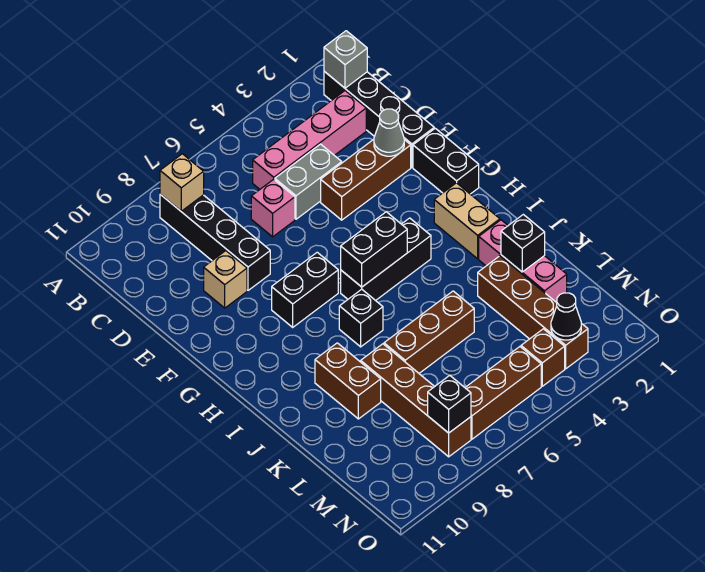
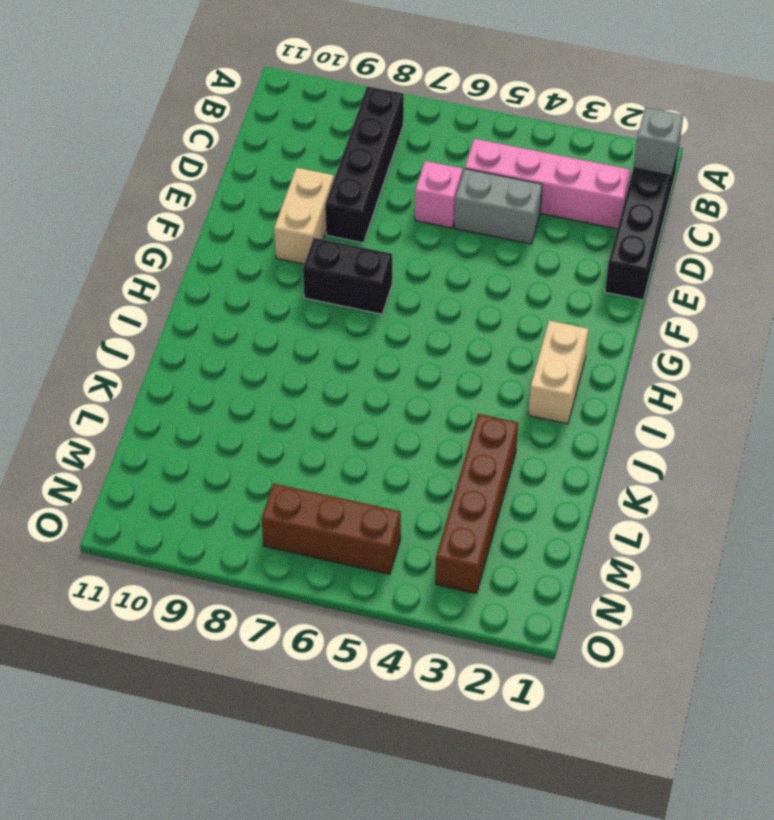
tan 1x2 brick [274,168,334,264] -> tan 1x1 brick [204,251,247,308]
none -> brown 1x3 brick [321,139,411,220]
none -> black 1x2 brick [413,128,479,194]
none -> black 1x3 brick [341,218,431,301]

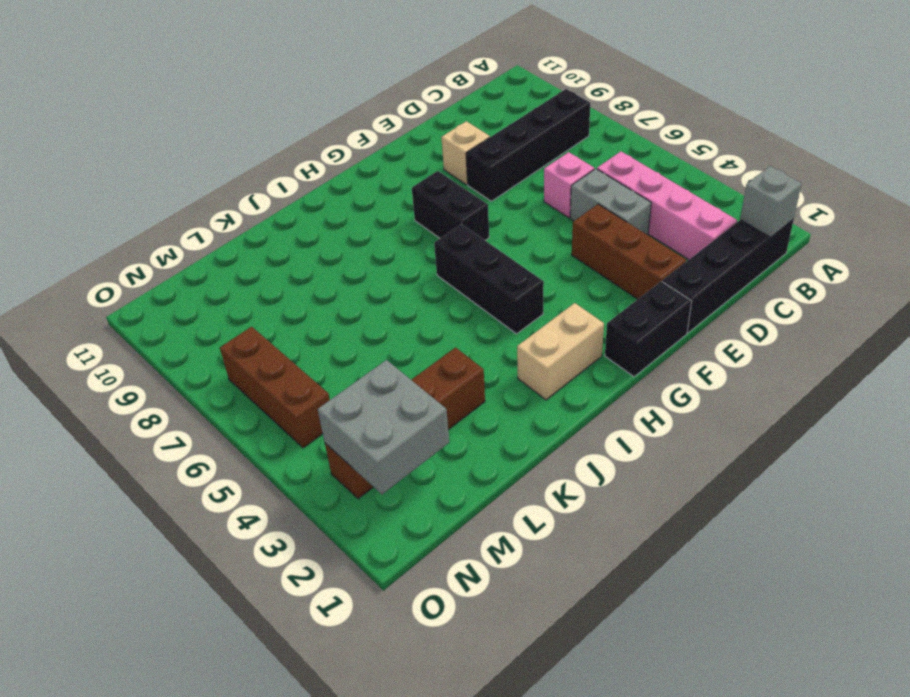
grey 2x2 brick [317,360,449,494] -> black 1x1 cone [551,293,581,340]
none -> black 1x1 brick [339,289,383,347]
none -> pink 1x3 brick [479,220,567,303]
none -> brown 1x2 brick [315,343,381,419]

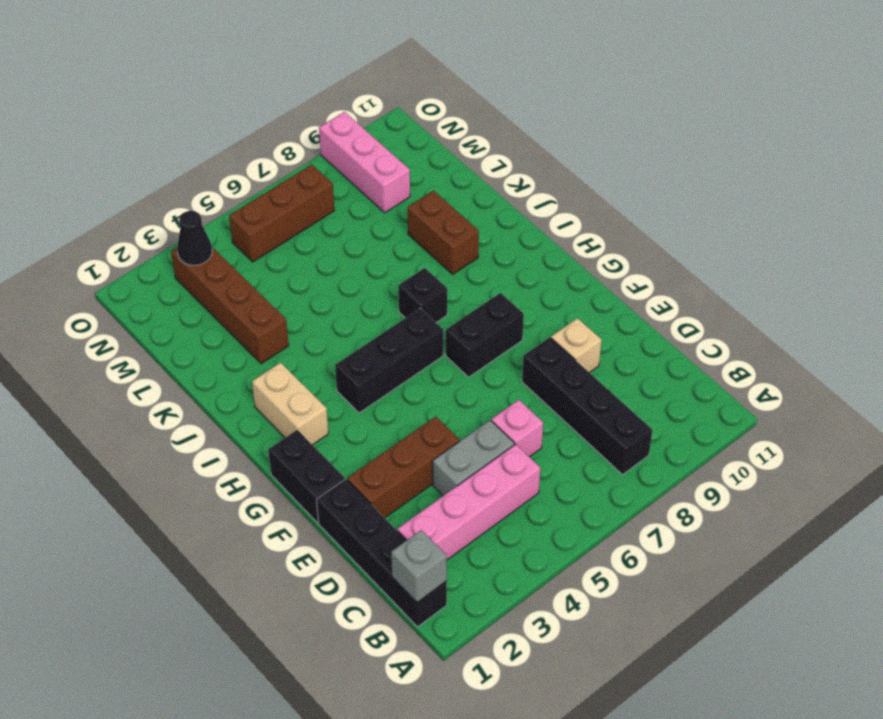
pink 1x3 brick [319,112,410,213] -> pink 1x3 brick moved to [479,220,567,303]
none -> brown 1x3 brick [384,291,474,373]
none -> brown 1x4 brick [361,344,471,457]
none -> brown 1x1 brick [521,329,565,386]

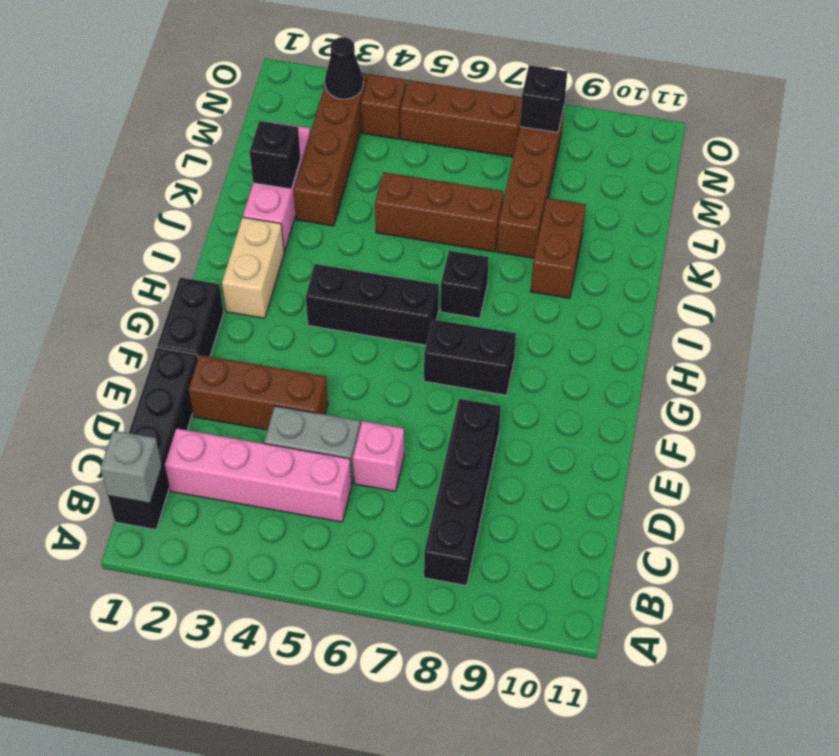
none -> tan 1x1 brick [204,251,247,308]
none -> tan 1x1 brick [160,154,204,211]
none -> grey 1x1 cone [374,109,404,156]

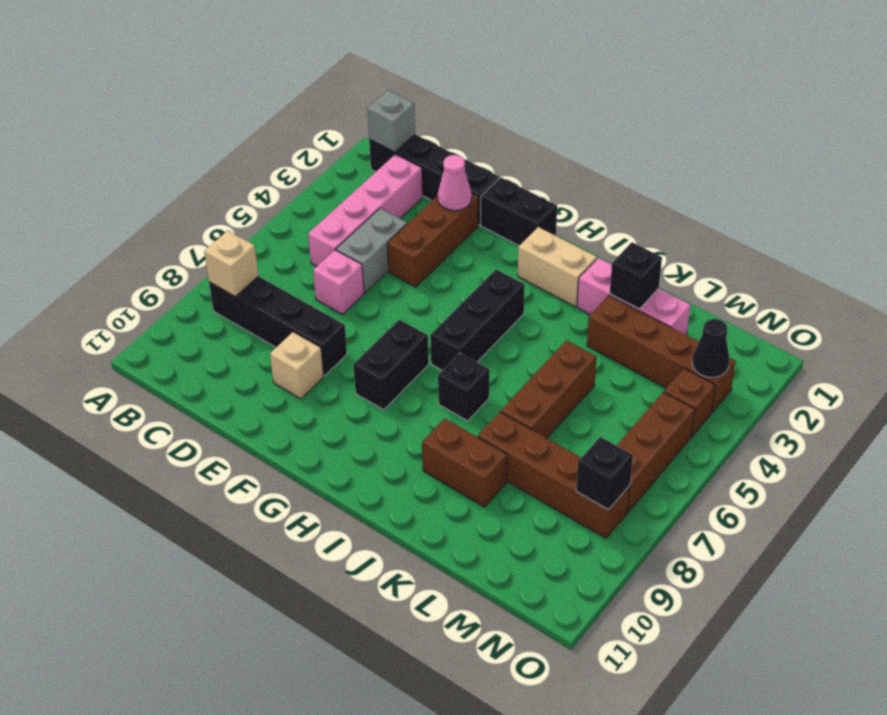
pink 1x1 cone [438,155,472,211] -> grey 1x1 cone [374,109,404,156]
none -> black 1x2 brick [341,212,407,287]

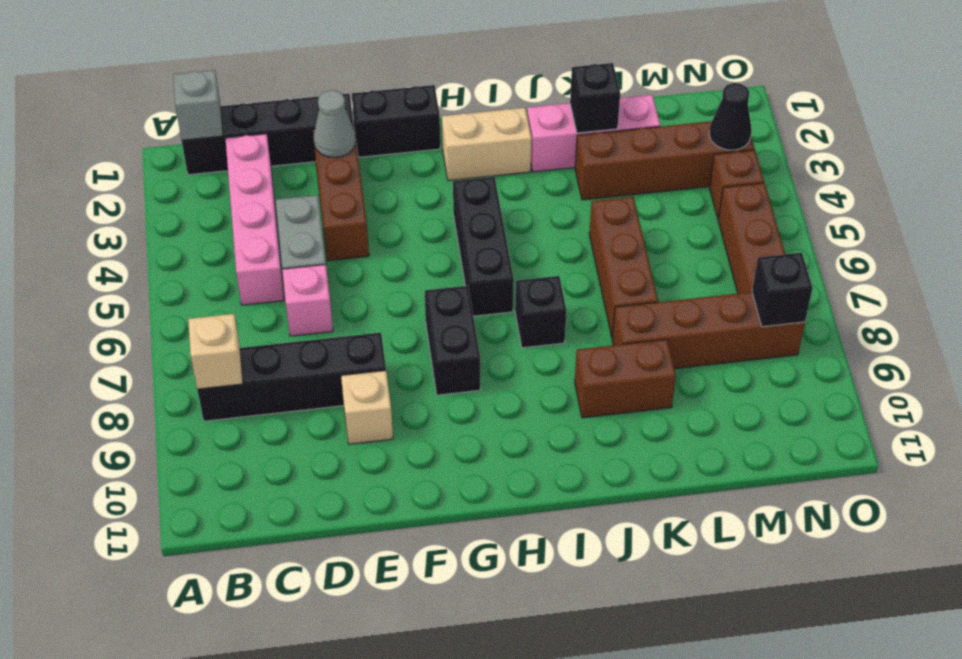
none -> black 1x2 brick [341,212,407,287]

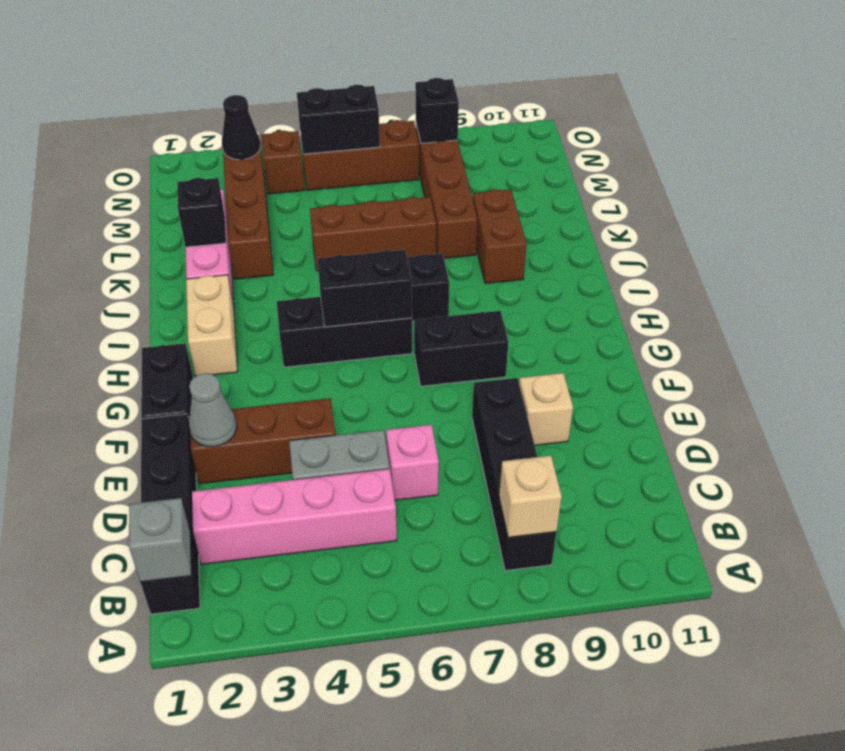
black 1x2 brick [297,85,380,154] -> none

